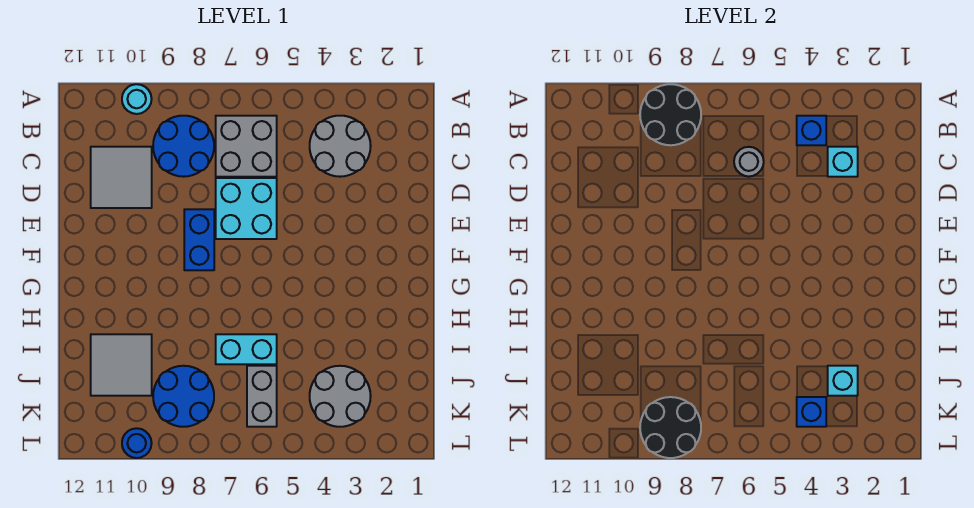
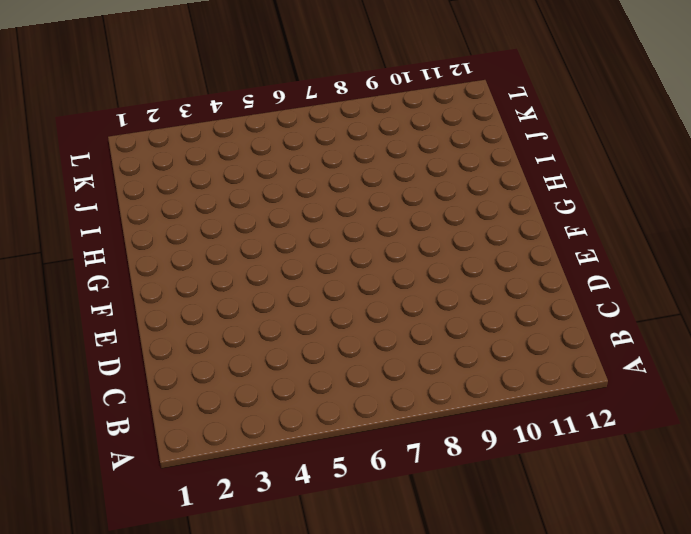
none -> cyan 1x1 round brick [122,84,152,114]
none -> grey 2x2 round brick [310,116,371,177]
none -> grey 2x2 brick [216,116,277,177]

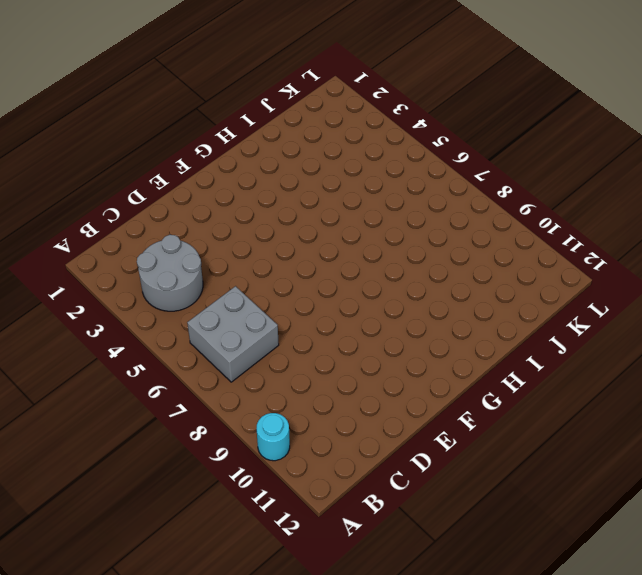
none -> blue 2x2 round brick [153,116,214,177]
none -> grey 2x2 tile [91,147,152,208]
none -> cyan 2x2 brick [216,178,277,239]

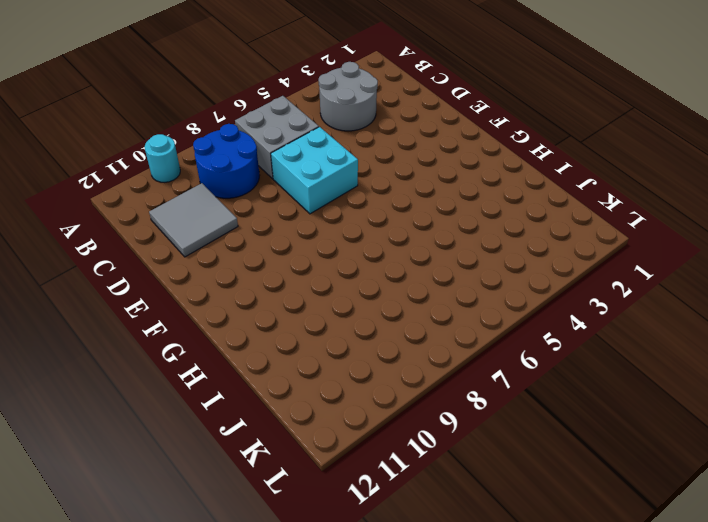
none -> blue 1x2 brick [184,209,214,270]
none -> cyan 1x2 brick [216,334,277,364]
none -> grey 2x2 tile [91,334,152,396]

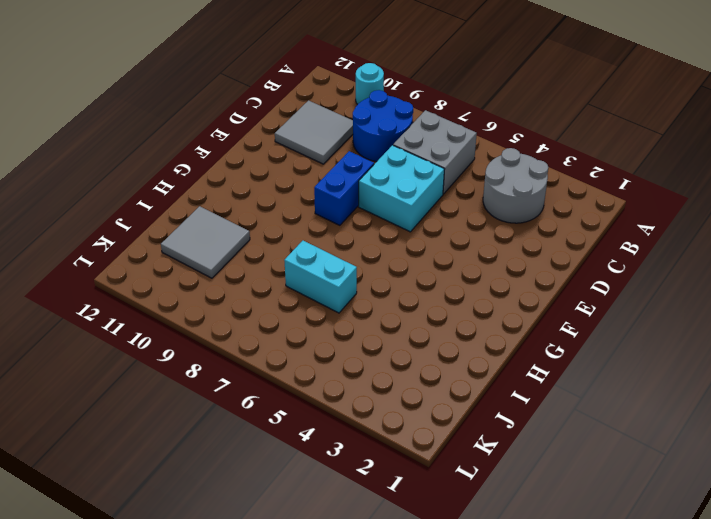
none -> grey 2x2 round brick [310,366,371,427]
none -> grey 1x2 brick [247,366,277,427]
none -> blue 2x2 round brick [153,366,214,427]

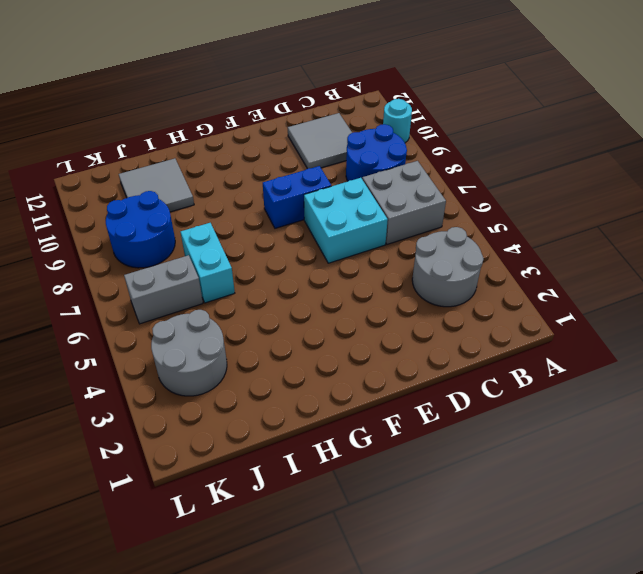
none -> blue 1x1 round brick [122,428,152,458]
none -> black 2x2 round brick [640,84,701,145]
none -> blue 1x1 brick [797,116,826,145]

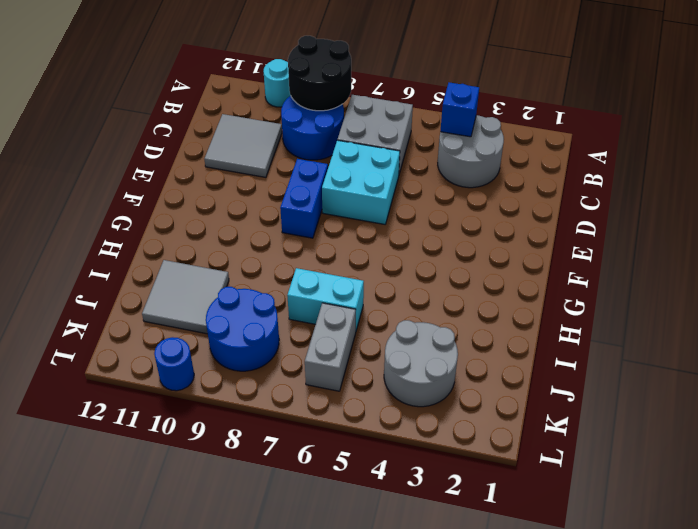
none -> cyan 1x1 brick [828,147,858,177]
none -> grey 1x1 round brick [734,147,764,177]
none -> cyan 1x1 brick [828,366,858,396]

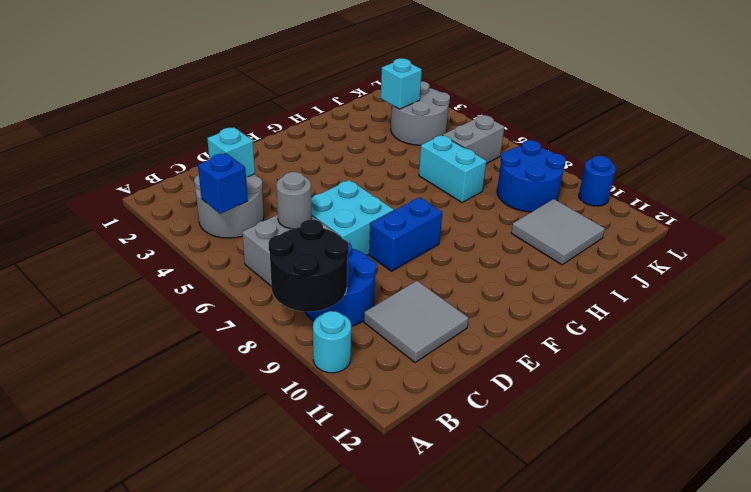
none -> blue 1x1 brick [797,397,826,427]
none -> black 2x2 round brick [640,397,701,458]

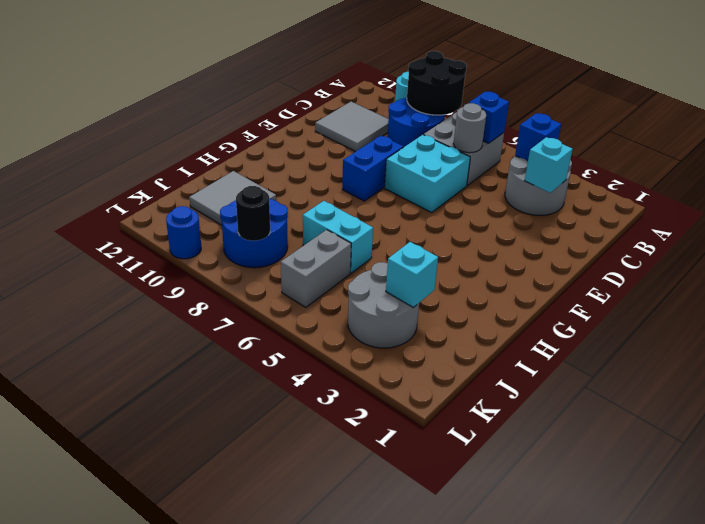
blue 1x1 brick [469,92,509,143] -> blue 1x1 brick moved to [797,397,826,427]
black 1x1 round brick [236,186,270,241] -> black 2x2 round brick [640,397,701,458]

